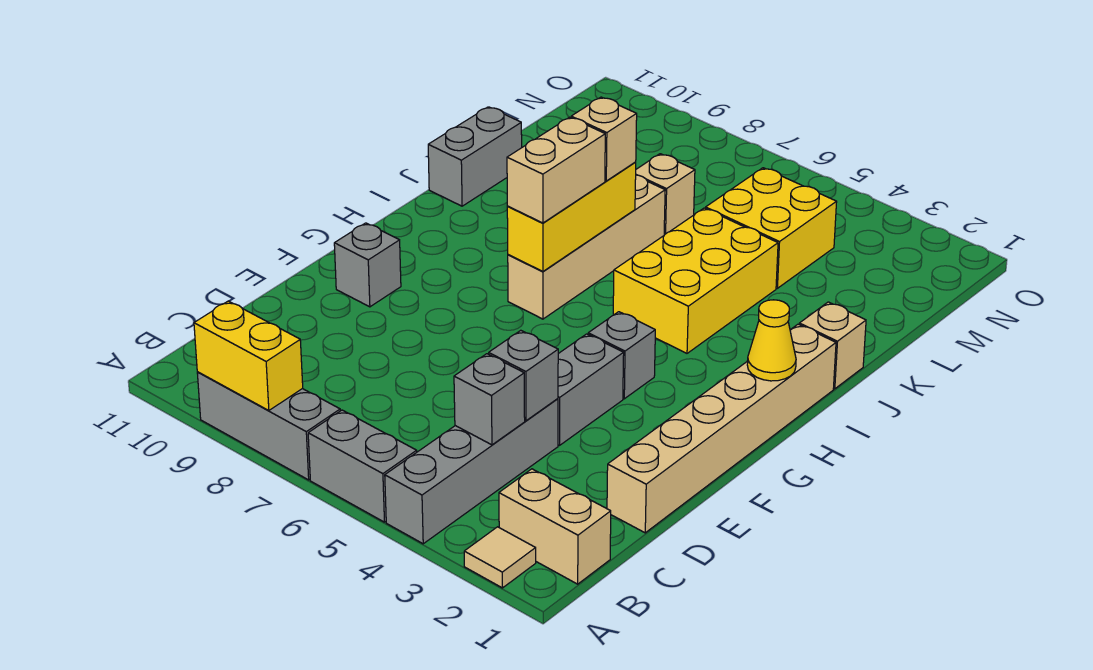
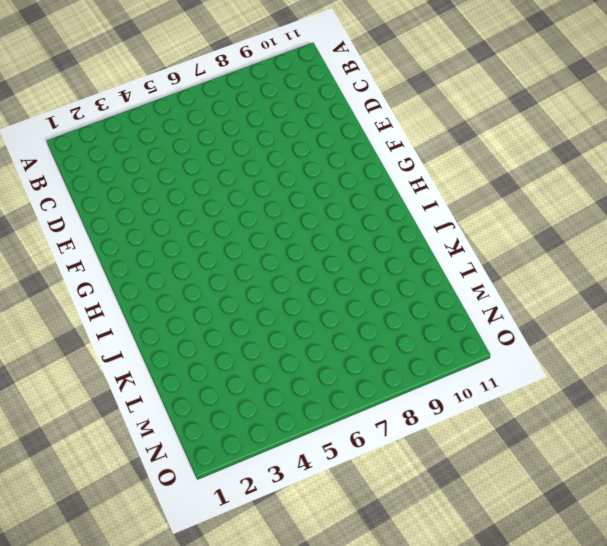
none -> tan 1x1 tile [464,527,536,588]
none -> grey 1x4 brick [385,399,558,544]
none -> grey 1x2 brick [308,410,417,522]

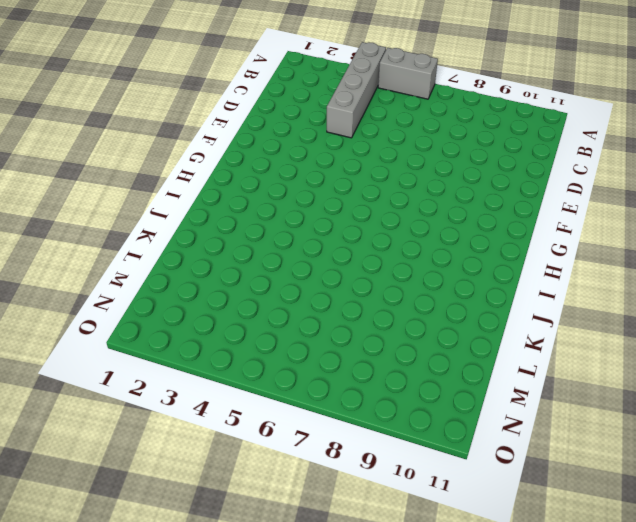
none -> tan 1x1 tile [464,527,536,588]
none -> grey 1x3 brick [197,372,340,480]
none -> tan 1x2 brick [499,469,611,584]

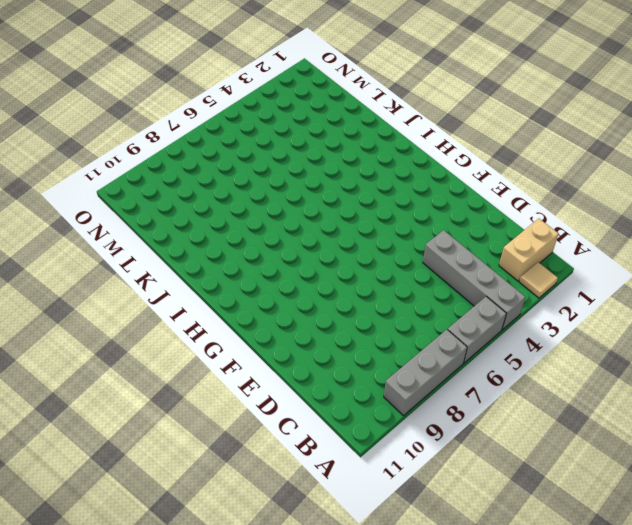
none -> tan 1x6 brick [607,324,836,533]
none -> grey 1x2 brick [558,334,624,445]
none -> grey 1x1 brick [334,223,401,307]

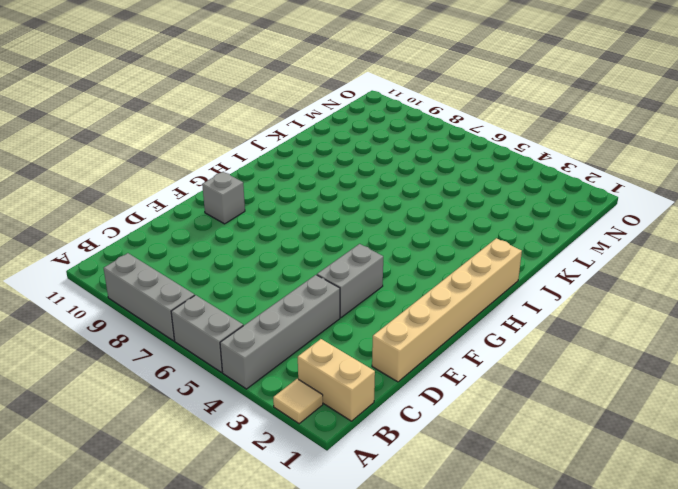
none -> grey 1x1 brick [588,312,655,399]
none -> tan 1x4 brick [508,175,665,319]
none -> yellow 2x3 brick [613,208,778,353]

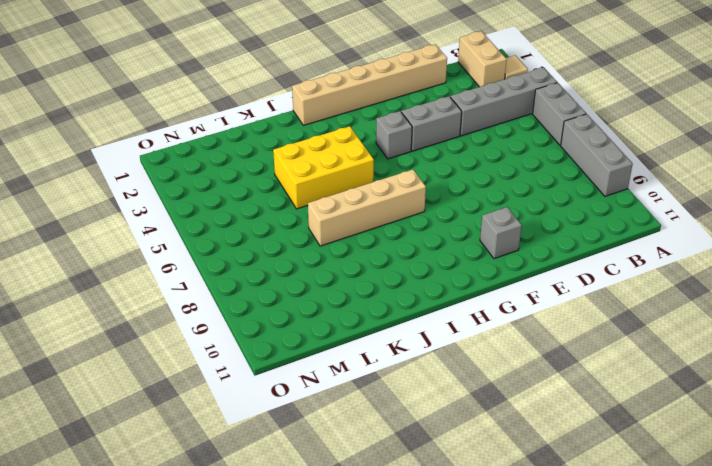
none -> tan 1x1 brick [799,302,866,389]
none -> grey 1x2 brick [428,107,522,206]
none -> yellow 2x2 brick [706,168,837,288]

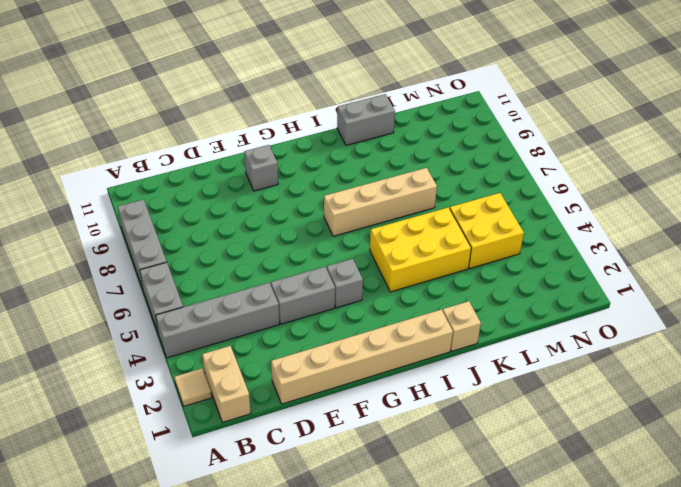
none -> tan 1x1 brick [636,154,695,235]
none -> yellow 1x2 brick [194,301,303,411]
none -> grey 1x1 brick [454,354,525,445]

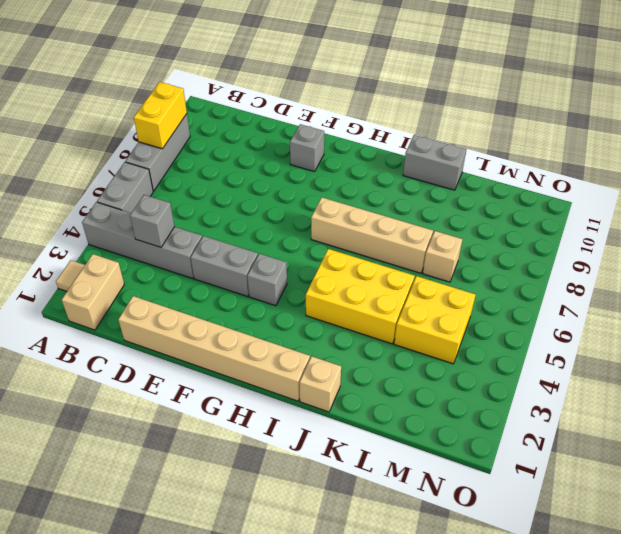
none -> grey 1x1 brick [489,330,558,421]
none -> yellow 1x1 cone [747,300,796,381]
none -> yellow 1x3 brick [507,162,636,271]

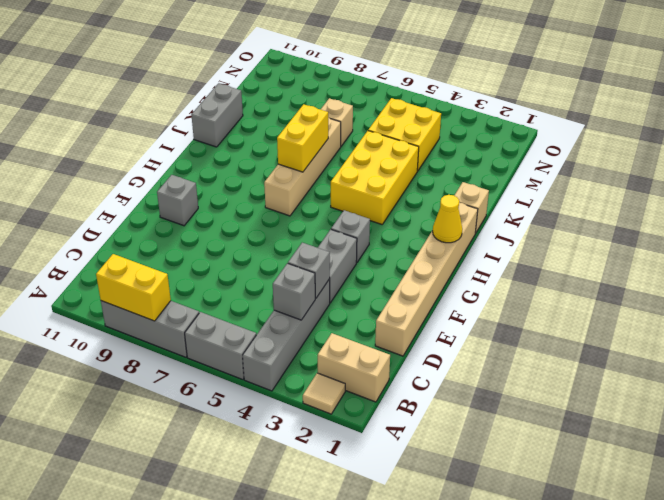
yellow 1x2 brick [277,104,328,172] -> yellow 1x3 brick [507,162,636,271]
none -> tan 1x2 brick [507,117,605,223]
none -> tan 1x1 brick [571,97,637,181]

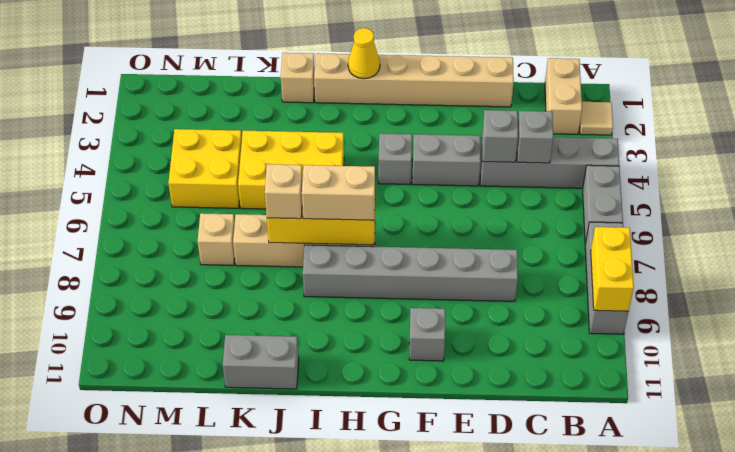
grey 1x6 brick [303,245,518,301] -> none

